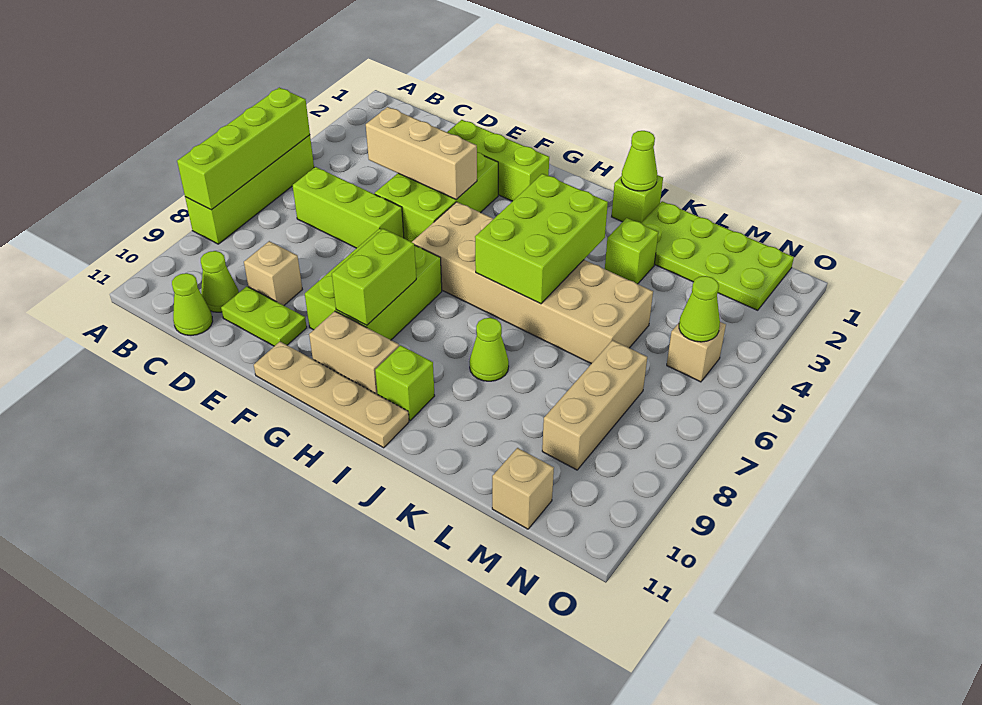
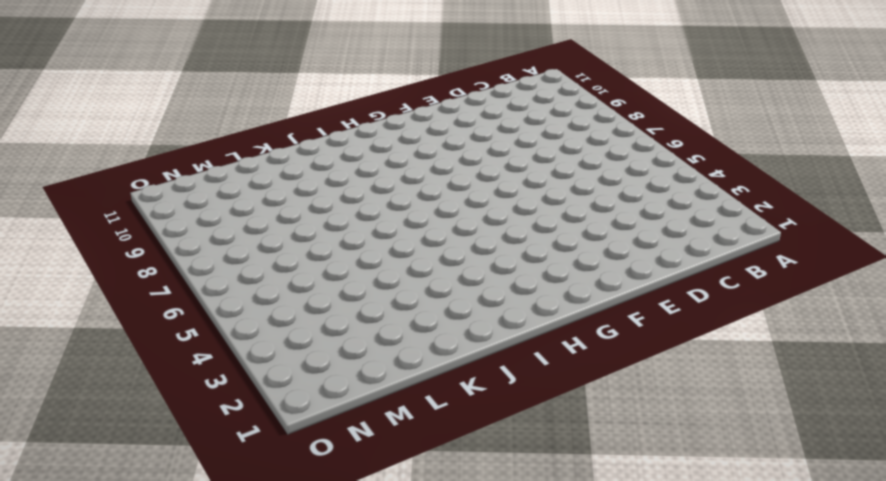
none -> lime 1x4 brick [185,135,314,244]
none -> lime 1x3 brick [292,167,404,248]
none -> lime 1x1 cone [201,251,239,312]

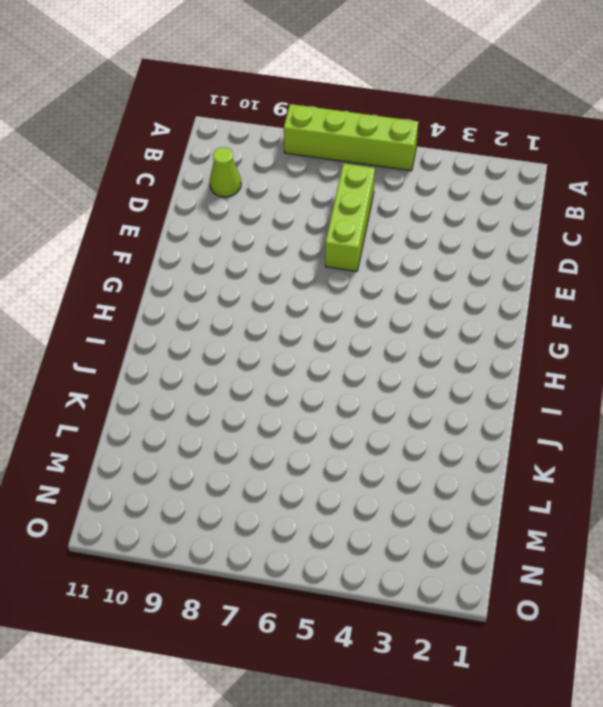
none -> lime 1x1 cone [172,273,213,335]
none -> tan 1x1 brick [244,241,302,306]
none -> lime 1x2 plate [221,286,307,346]

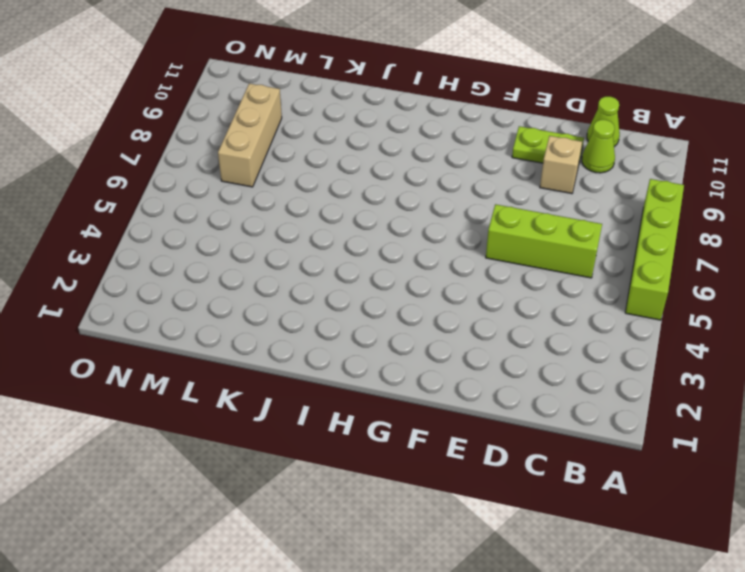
none -> lime 1x3 brick [447,120,549,201]
none -> lime 2x3 brick [375,152,498,242]
none -> lime 2x3 brick [305,228,442,340]

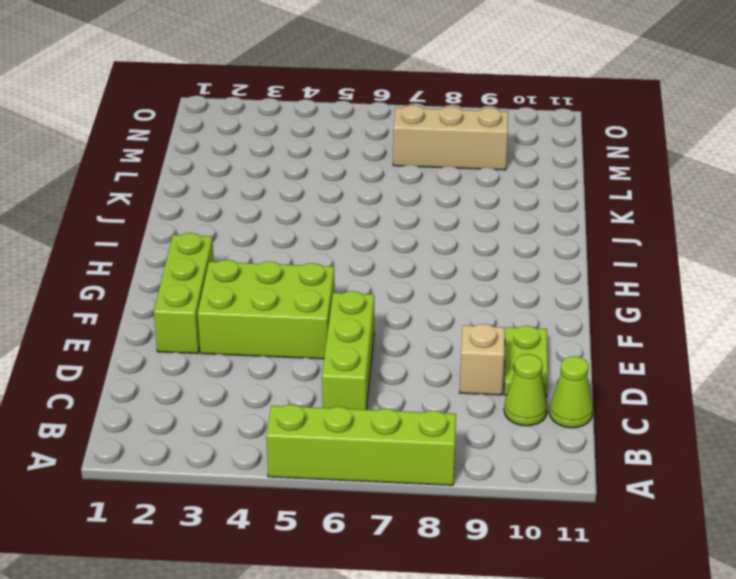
none -> lime 2x3 brick [305,228,442,340]
none -> tan 1x4 plate [254,342,409,448]
none -> tan 2x6 brick [412,202,653,364]

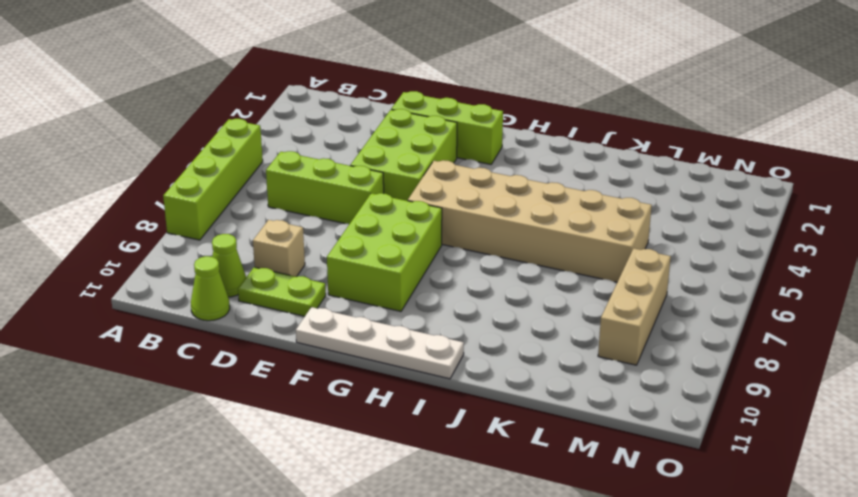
white 1x4 plate [296,307,464,379] -> tan 1x4 plate [254,342,409,448]
none -> tan 1x2 brick [309,311,399,394]
none -> lime 1x1 brick [375,345,435,421]
none -> lime 1x1 brick [612,175,663,223]

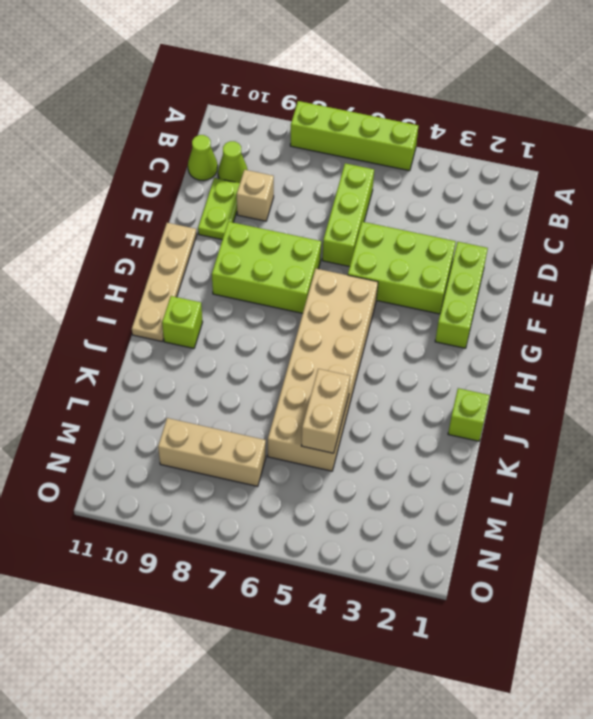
tan 1x2 brick [302,369,350,453] -> tan 1x2 brick moved to [309,311,399,394]
none -> lime 1x1 cone [470,318,509,381]
none -> lime 2x4 plate [642,201,794,310]
none -> lime 1x1 brick [605,218,658,284]

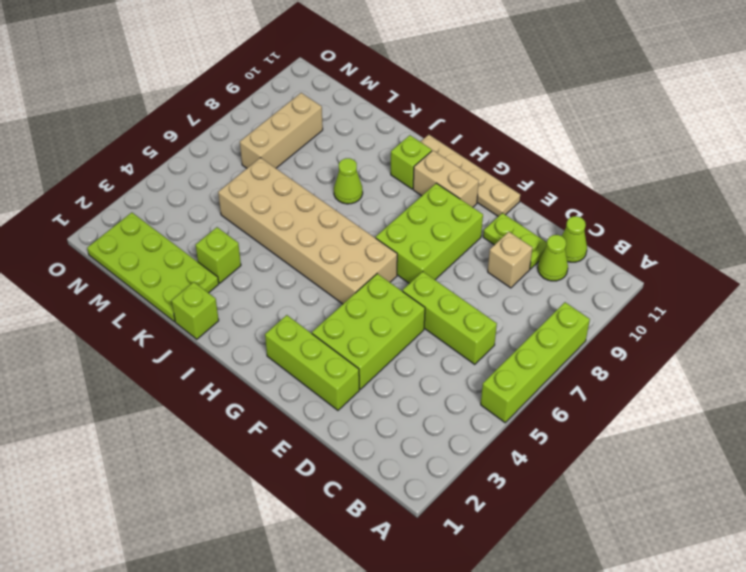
none -> tan 1x1 brick [492,448,554,529]
none -> tan 1x1 brick [667,322,726,382]
none -> lime 1x4 brick [177,88,310,210]

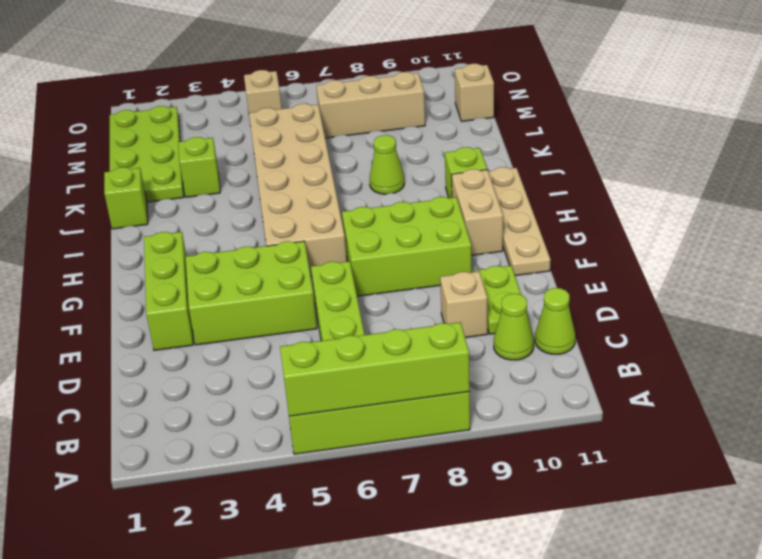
none -> tan 1x3 brick [366,107,477,200]
none -> lime 1x2 brick [332,229,416,325]
none -> lime 2x3 brick [475,174,608,304]

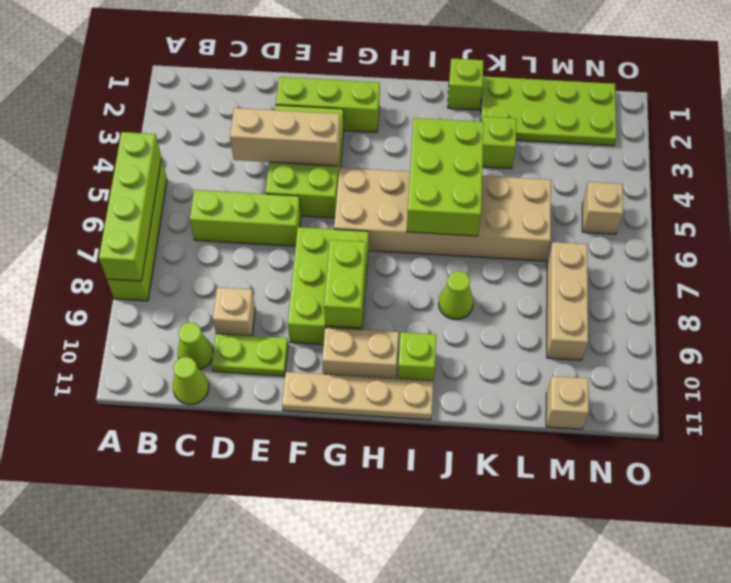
none -> lime 1x1 cone [621,131,657,191]
none -> lime 1x1 cone [679,276,720,342]

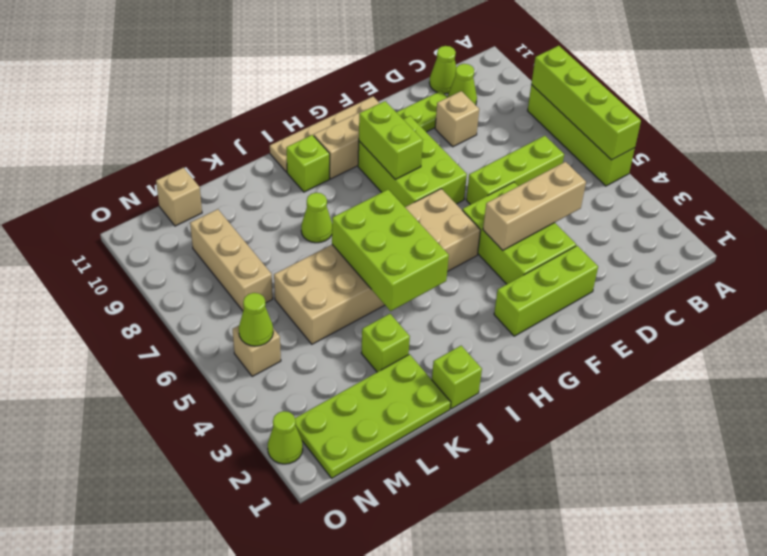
lime 1x1 cone [268,411,303,464] -> lime 1x1 cone moved to [621,131,657,191]

